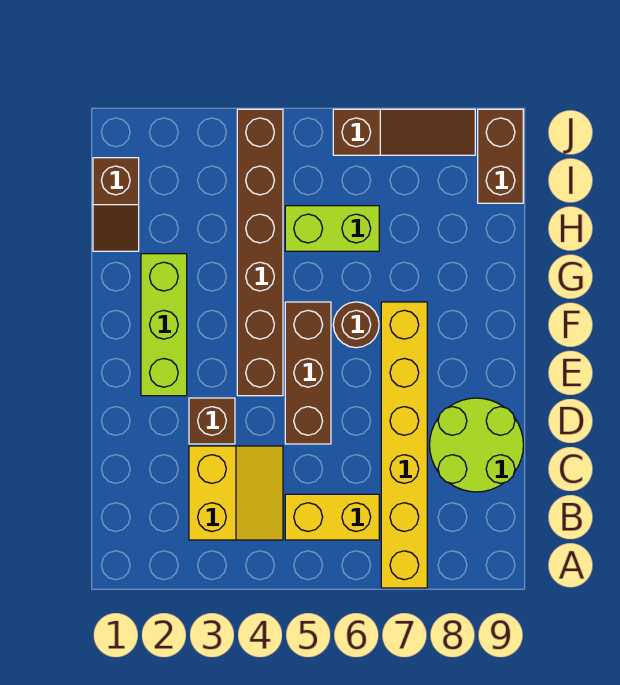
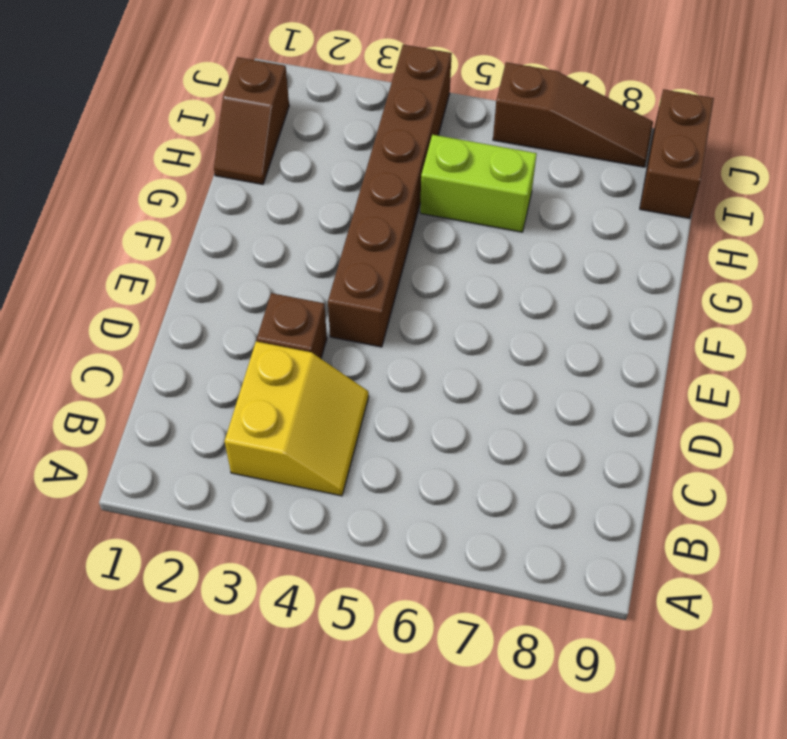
none -> yellow 1x6 brick [381,302,427,588]
none -> yellow 1x2 brick [285,494,379,540]
none -> lime 2x2 round brick [430,398,523,492]

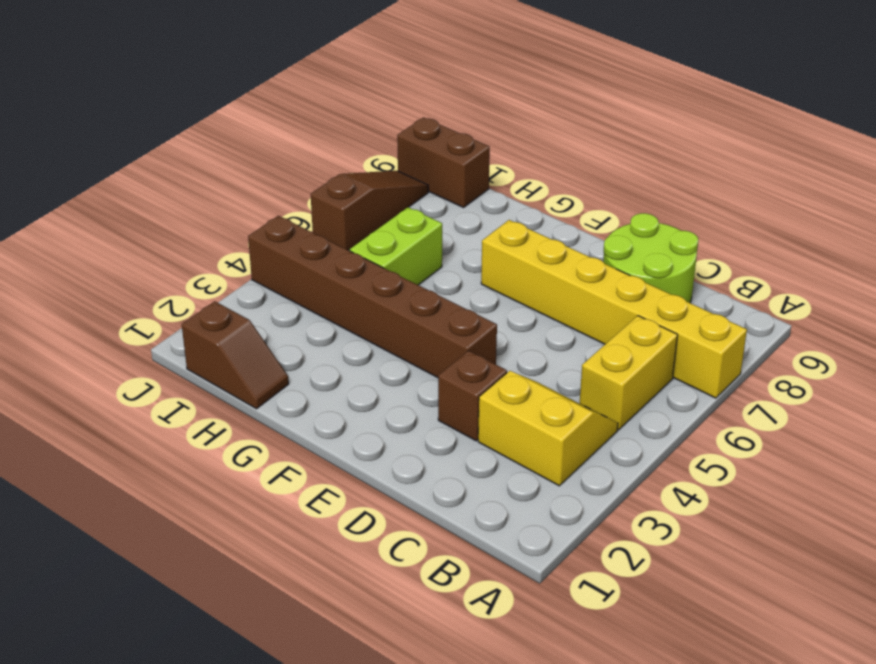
none -> brown 1x3 brick [285,302,331,444]
none -> lime 1x3 brick [141,254,187,396]
none -> brown 1x1 round brick [333,302,379,348]

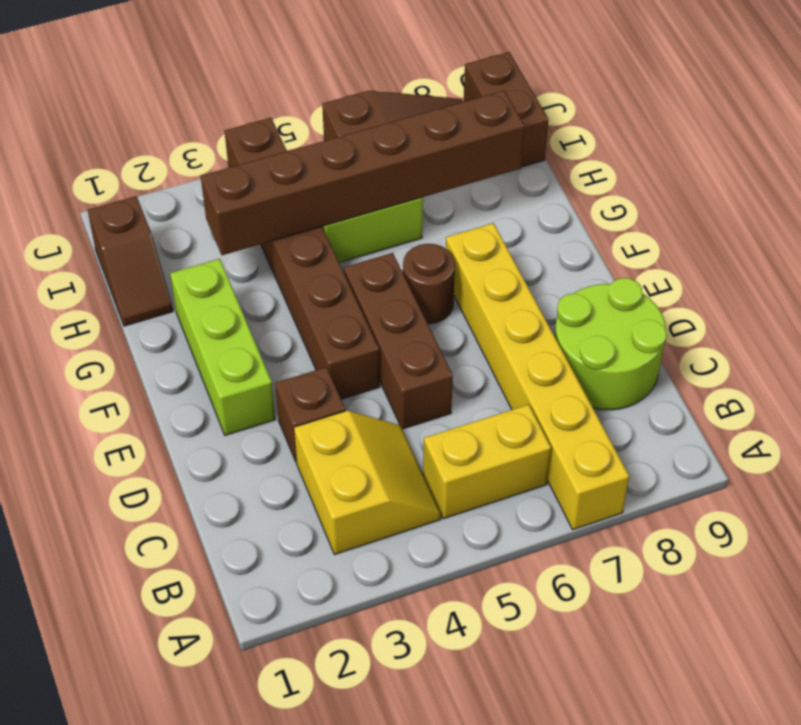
brown 1x6 brick [201,91,524,255] -> none

